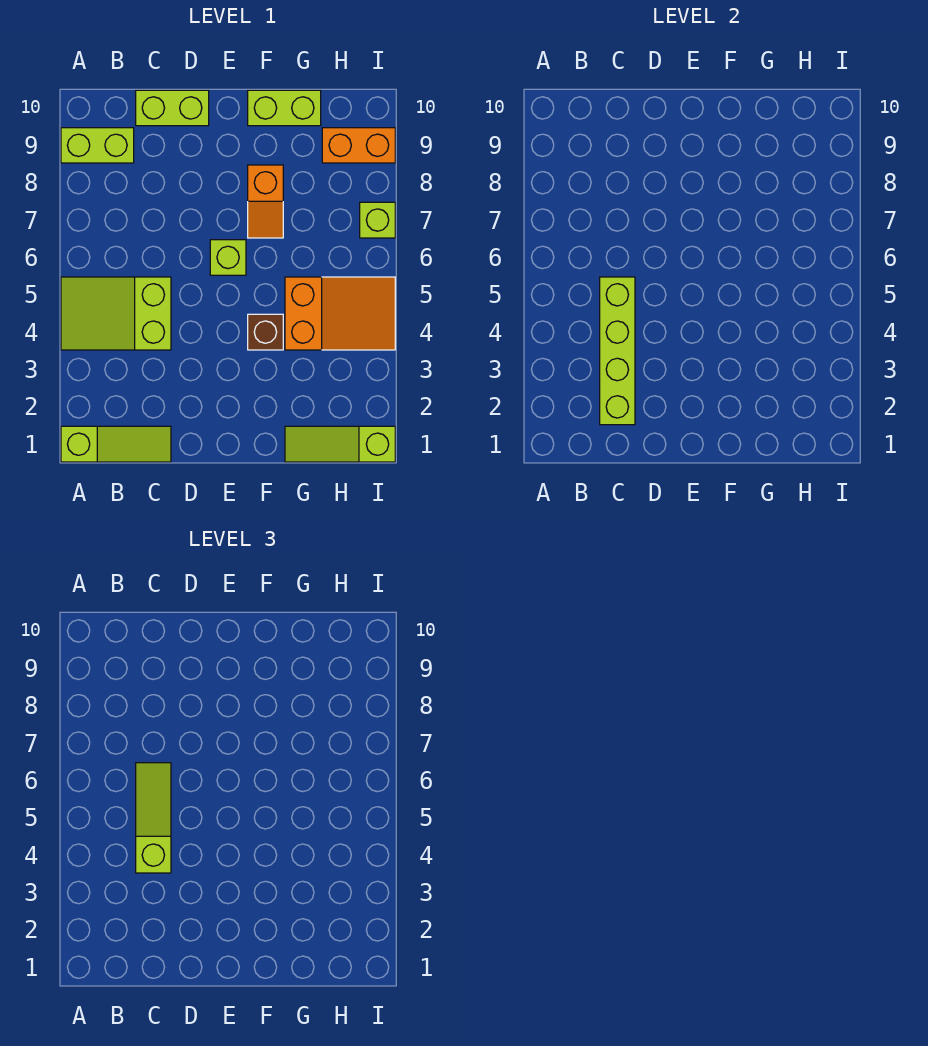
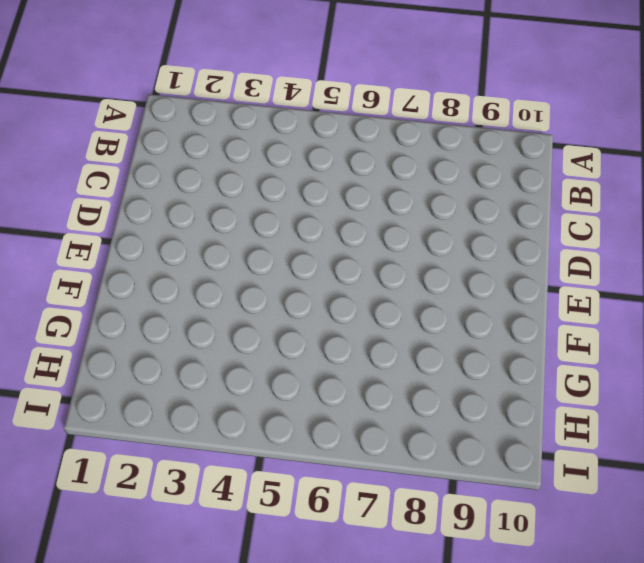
none -> lime 1x3 slope [61,426,171,462]
none -> lime 2x3 slope [61,277,171,350]
none -> lime 1x2 brick [61,128,134,163]

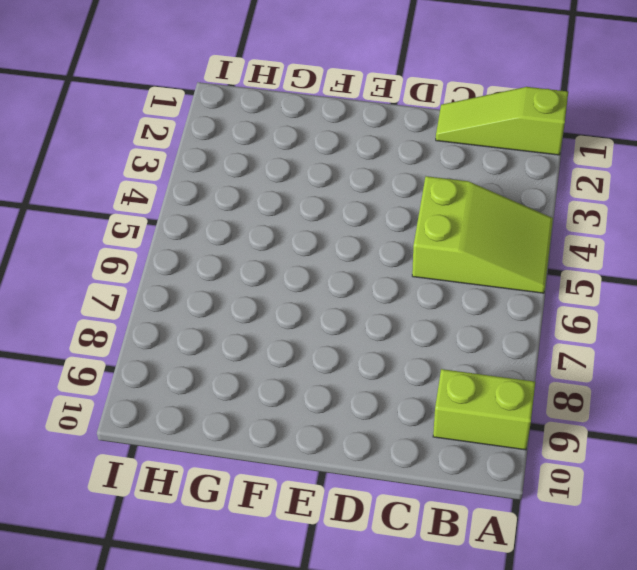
none -> lime 1x2 brick [136,90,209,126]
none -> lime 1x1 brick [210,240,246,275]
none -> brown 1x1 brick [248,314,283,350]

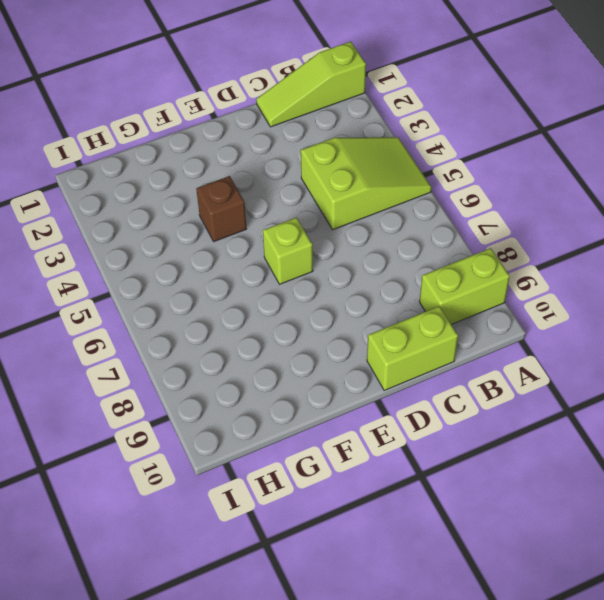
none -> orange 1x2 slope [248,165,283,238]
none -> lime 1x2 brick [248,90,321,126]
none -> lime 1x3 slope [285,426,395,462]

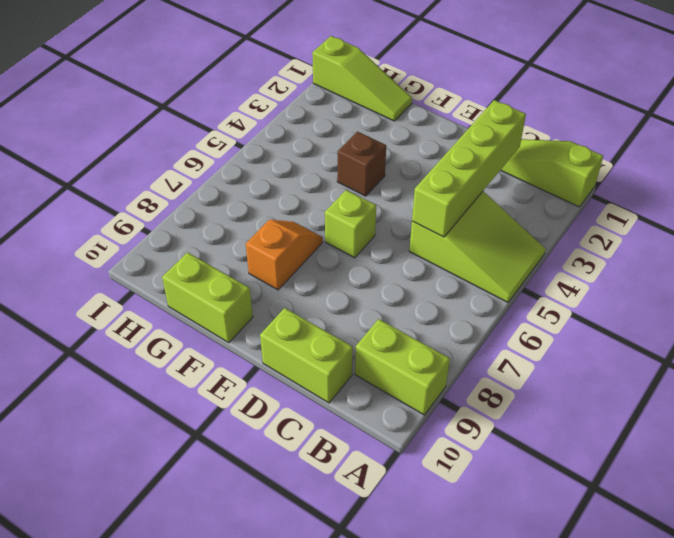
none -> orange 2x3 slope [285,277,395,350]
none -> orange 1x2 brick [322,128,395,163]
none -> lime 1x1 brick [360,202,395,238]

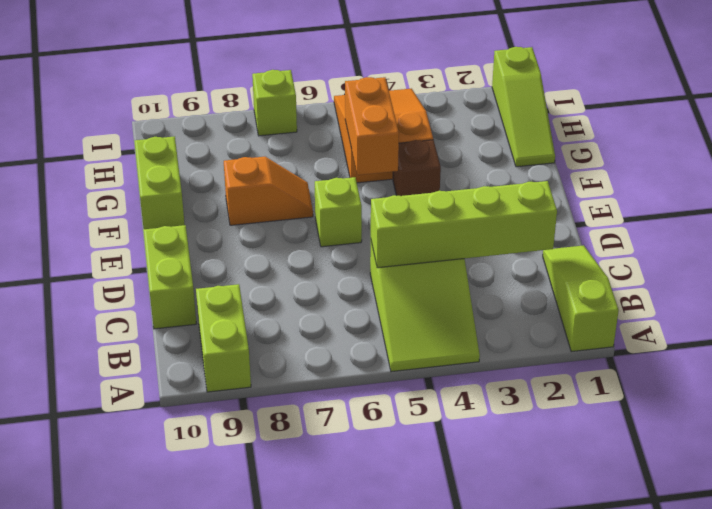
orange 1x2 brick [345,77,399,175] -> orange 1x2 brick moved to [322,128,395,163]
none -> lime 1x3 slope [136,763,171,873]

